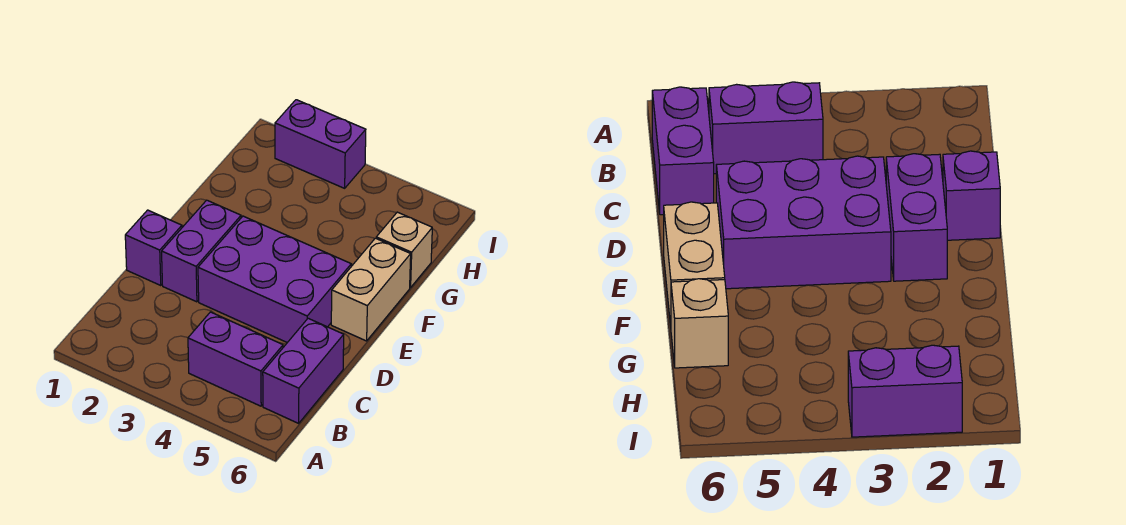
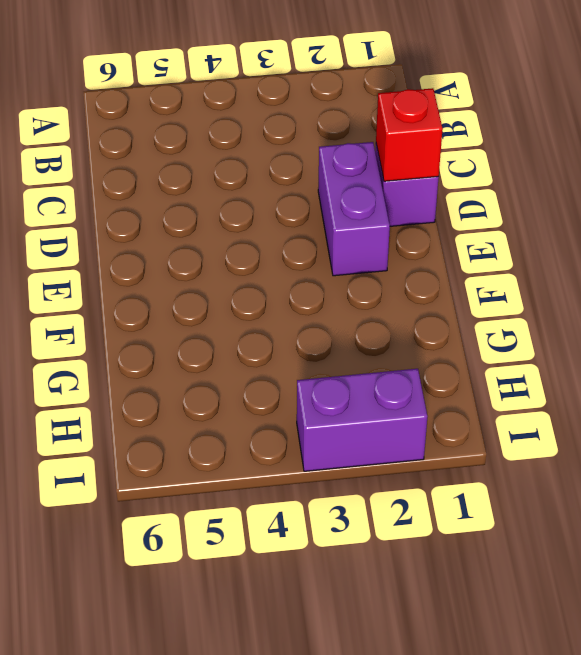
red 1x1 brick [376,88,443,181] -> none
none -> purple 1x2 brick [188,312,283,406]
none -> purple 1x2 brick [263,318,344,423]

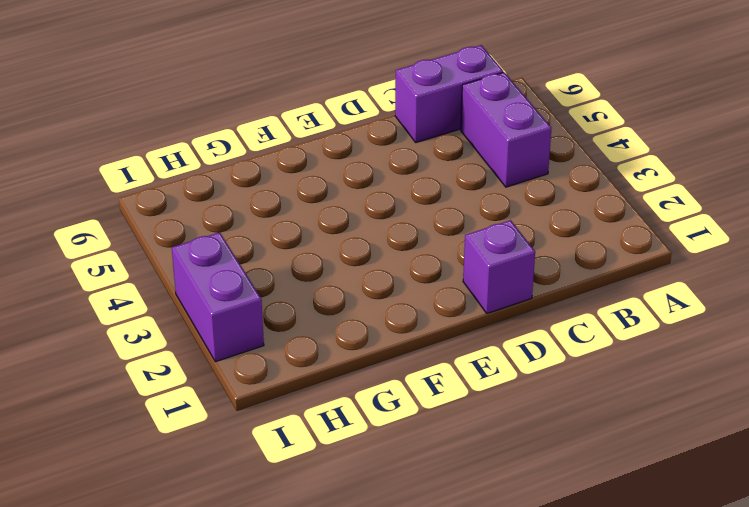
none -> purple 1x2 brick [162,200,241,302]
none -> purple 2x3 brick [198,216,351,343]

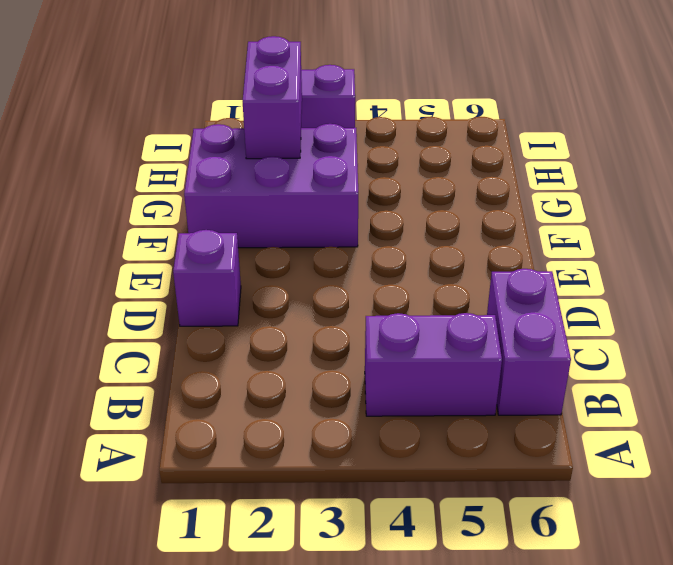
purple 2x3 brick [184,124,358,248] -> purple 2x3 brick moved to [198,216,351,343]
purple 1x2 brick [243,36,302,159] -> purple 1x2 brick moved to [162,200,241,302]
none -> tan 1x2 brick [331,238,411,341]
none -> tan 1x1 brick [376,212,432,288]

